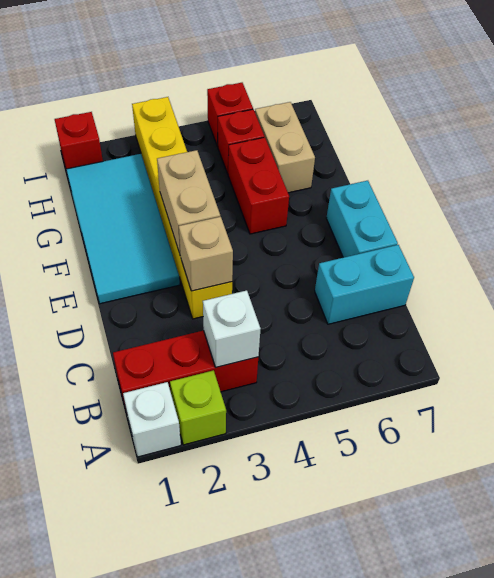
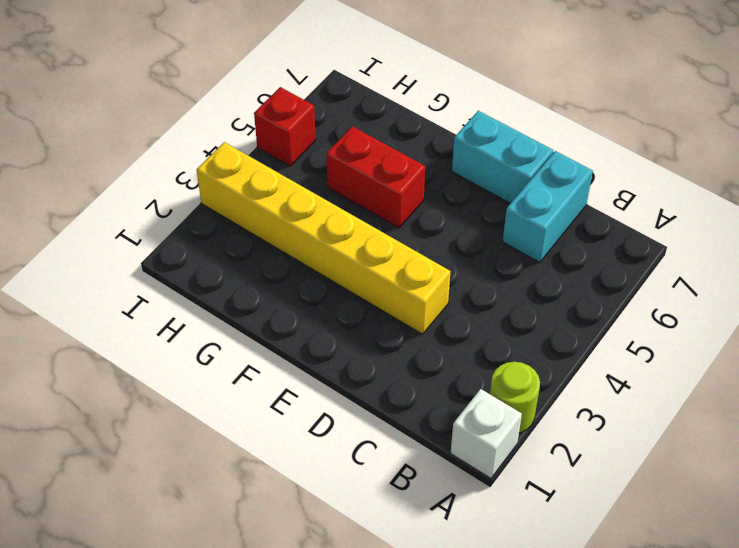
lime 1x1 round brick [490,362,540,433] -> lime 1x1 brick [170,370,226,445]
none -> red 1x3 brick [113,330,258,409]
none -> cyan 2x4 tile [66,154,180,304]
none -> tan 1x2 brick [255,102,315,193]

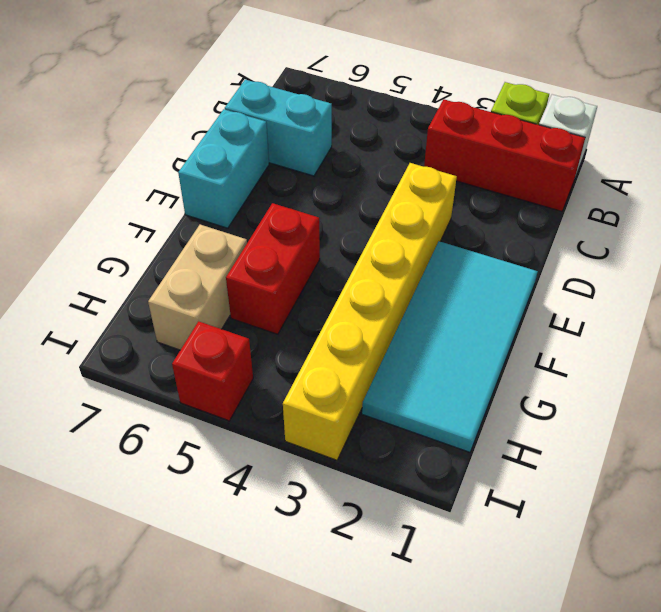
none -> red 1x1 brick [218,109,265,174]
none -> red 1x1 brick [55,112,103,172]
none -> white 1x1 brick [203,290,261,367]

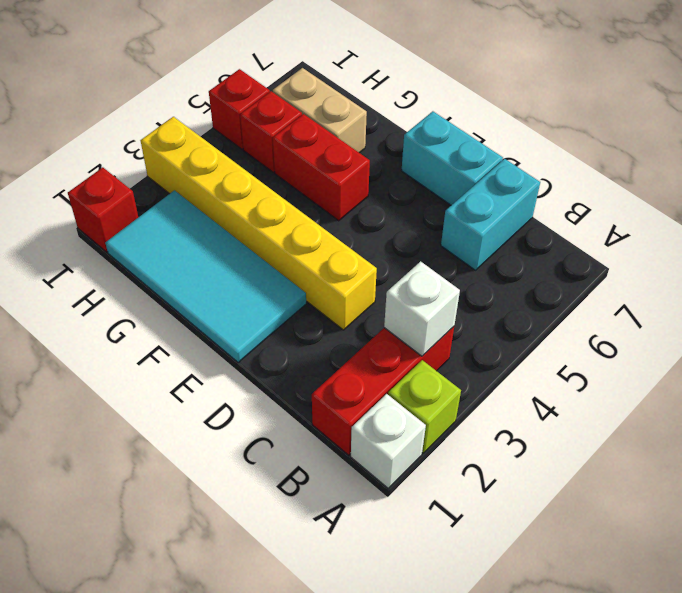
none -> tan 1x1 brick [179,217,233,291]
none -> tan 1x2 brick [157,150,220,254]

